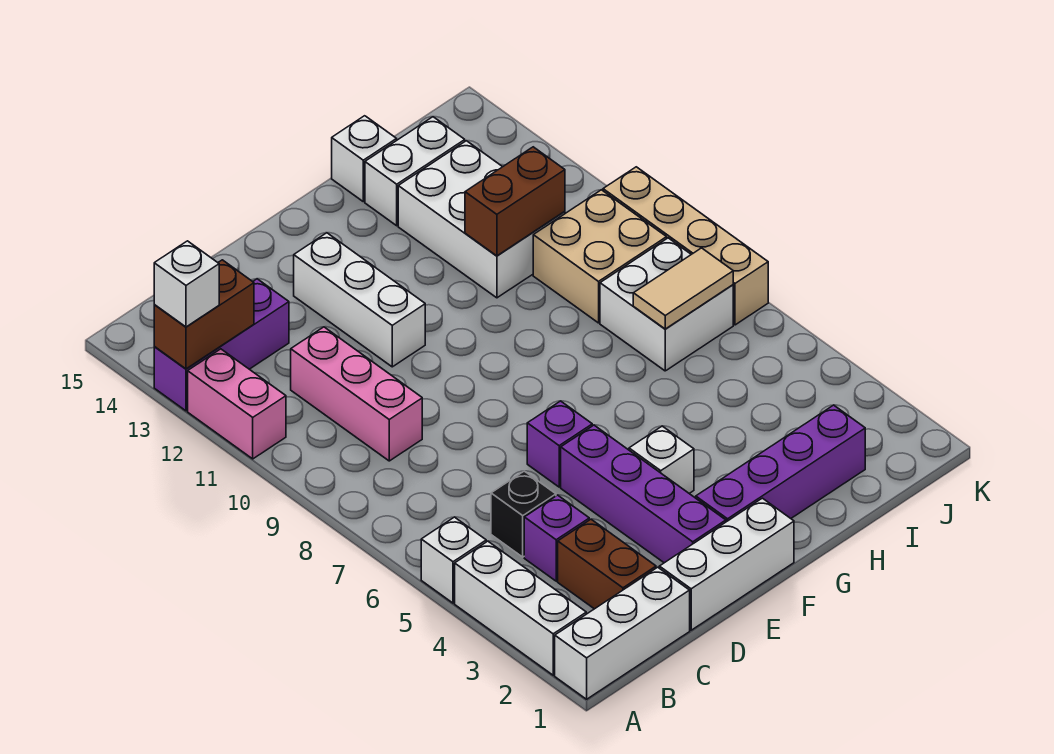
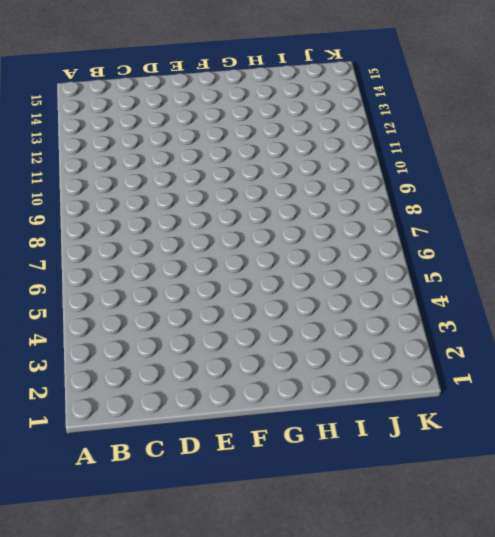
none -> white 1x3 brick [555,567,690,699]
none -> white 1x3 brick [455,541,586,675]
none -> white 1x1 brick [421,517,486,603]

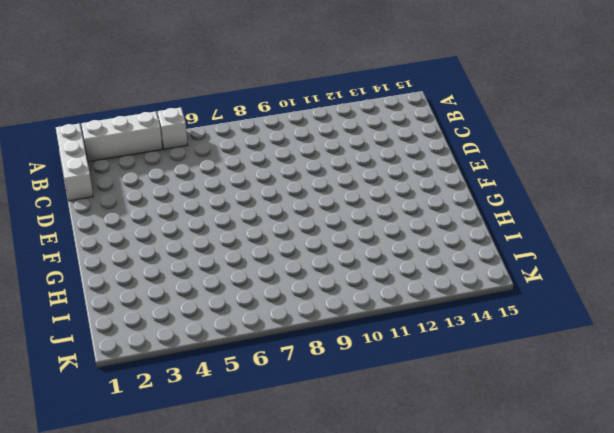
none -> pink 1x2 brick [188,349,286,459]
none -> purple 1x3 brick [154,279,289,411]
none -> brown 1x2 brick [558,519,656,609]

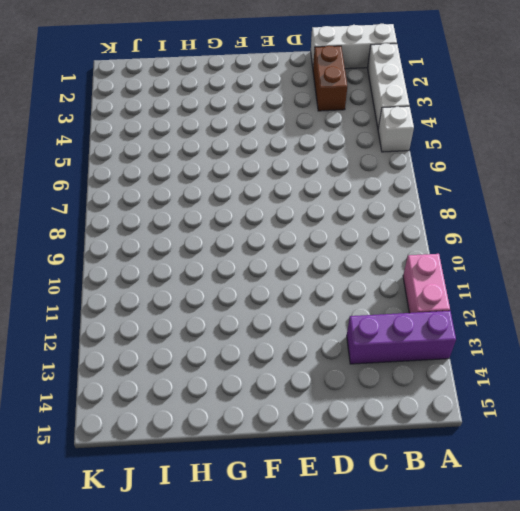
none -> purple 1x1 brick [524,495,589,581]
none -> black 1x1 brick [491,471,556,557]
none -> pink 1x3 brick [291,327,422,461]

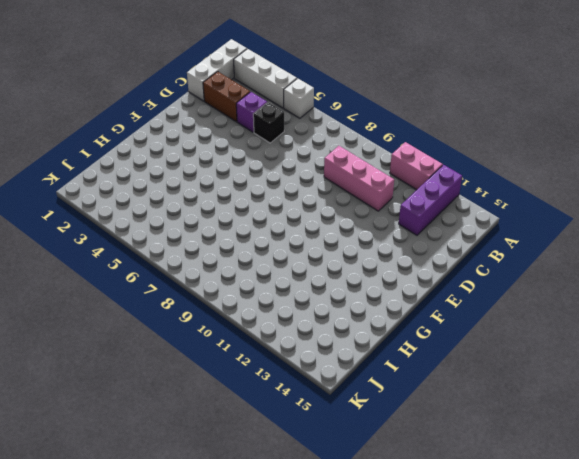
none -> white 1x3 brick [659,498,794,630]
none -> purple 1x4 brick [561,425,726,563]
none -> purple 1x1 brick [527,401,592,487]

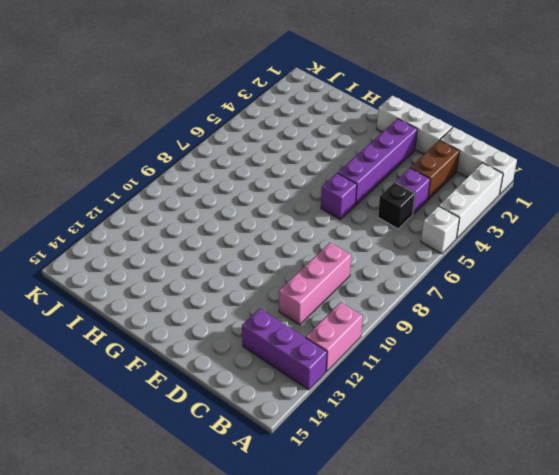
none -> white 1x3 brick [294,233,425,367]
none -> purple 1x4 brick [696,405,865,522]
none -> white 1x1 brick [629,426,694,494]

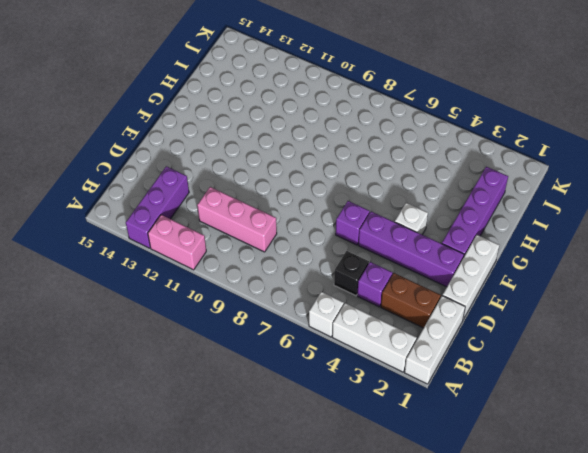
none -> white 1x3 brick [294,233,425,367]
none -> white 2x3 brick [398,141,565,298]
none -> white 1x2 brick [365,117,465,226]

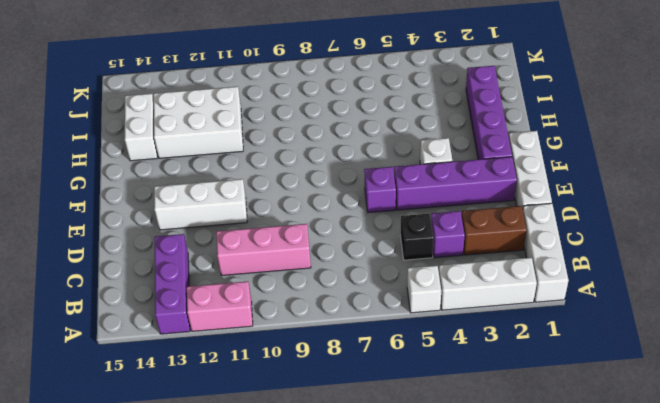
none -> white 1x1 brick [332,116,397,202]
none -> white 2x2 brick [600,238,733,371]
none -> tan 2x2 brick [533,190,667,323]

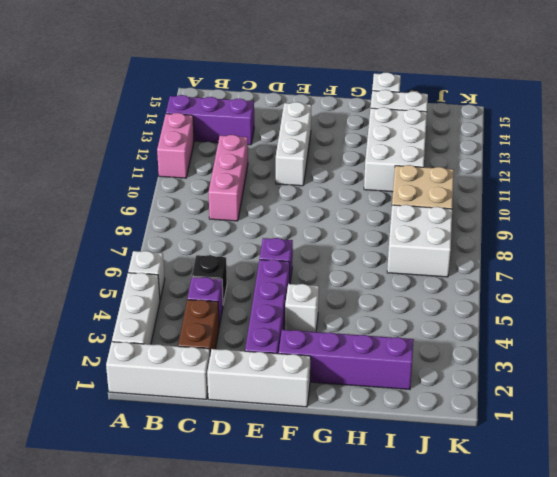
none -> tan 1x4 brick [603,167,768,325]
none -> brown 1x2 brick [154,260,254,369]
none -> brown 1x2 brick [465,147,565,256]

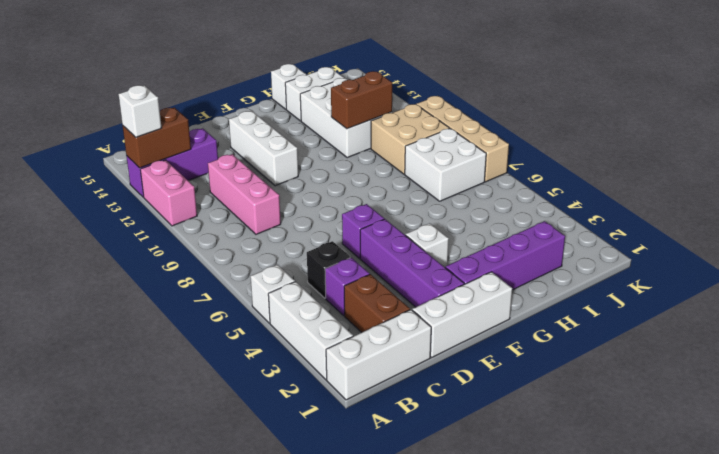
none -> tan 1x2 tile [633,248,733,329]

